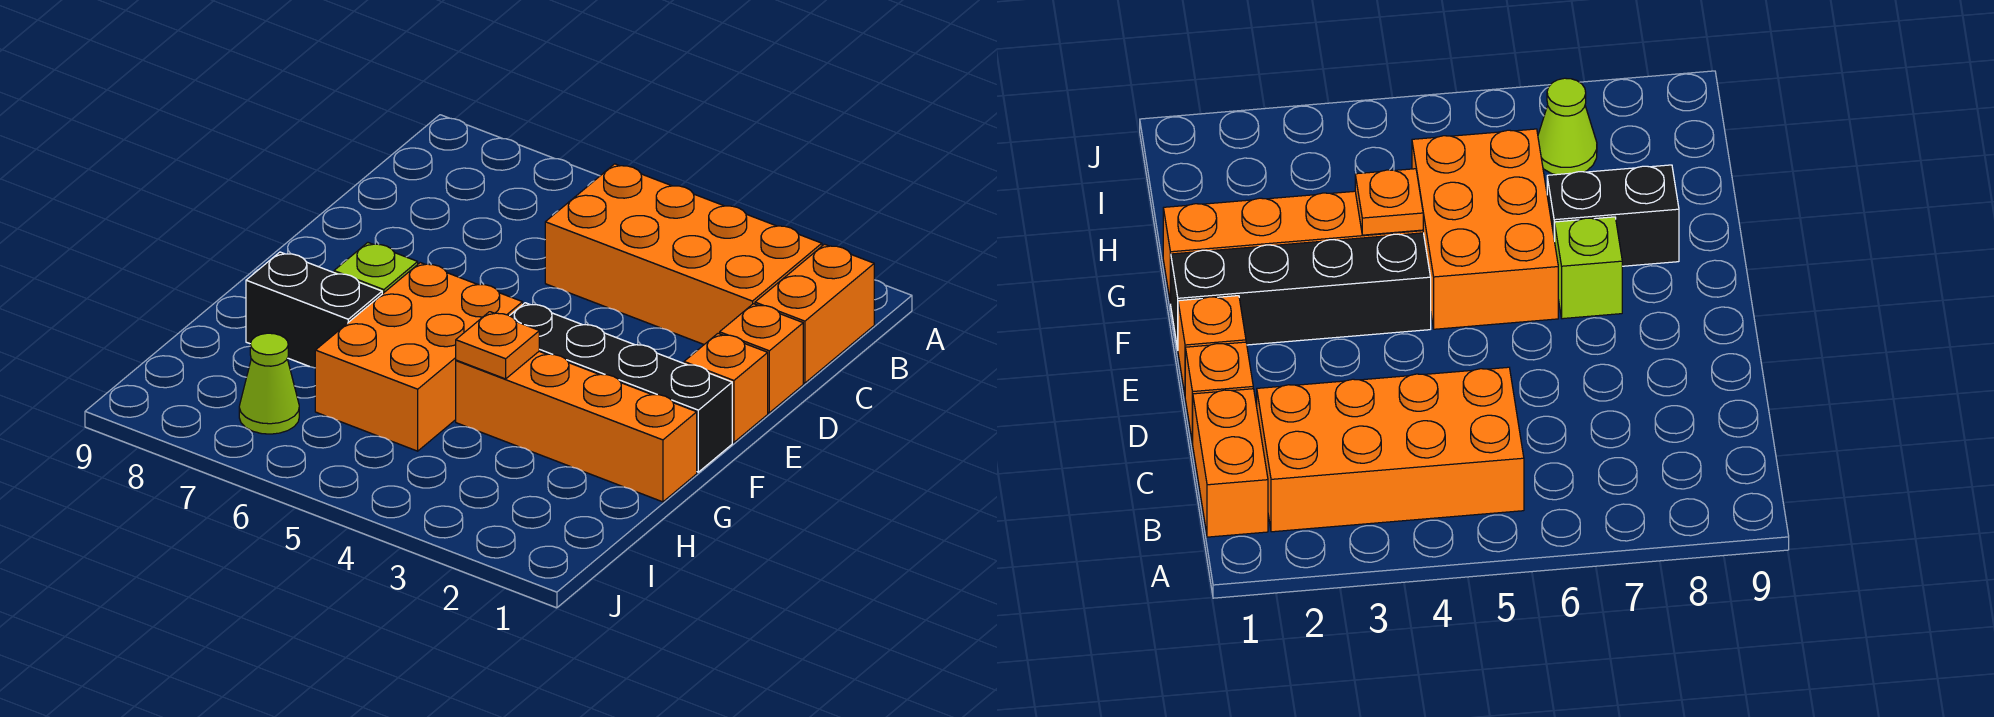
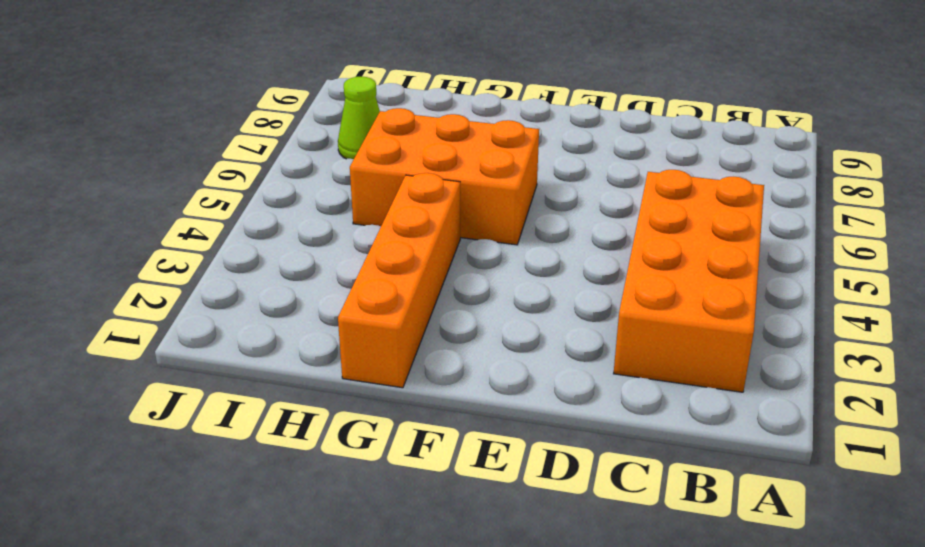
none -> orange 1x2 brick [755,244,874,383]
none -> orange 1x1 brick [720,304,803,413]

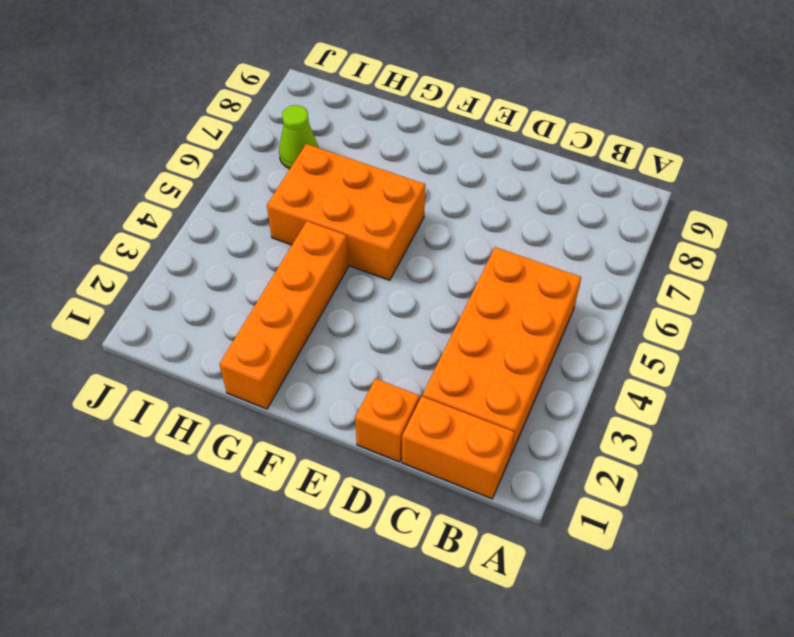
none -> orange 1x1 brick [684,333,768,442]
none -> black 1x4 brick [510,303,732,472]

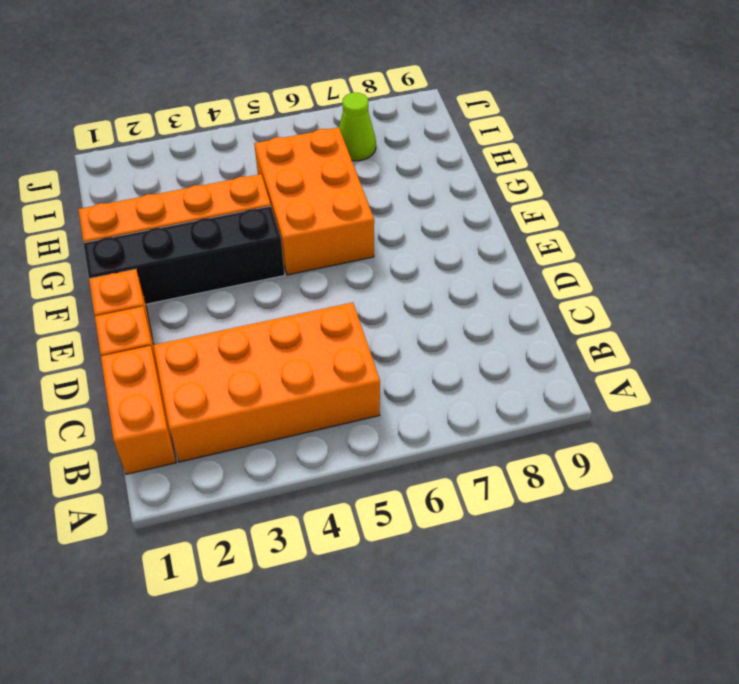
none -> lime 1x1 brick [334,243,418,294]
none -> black 1x2 brick [246,252,382,368]

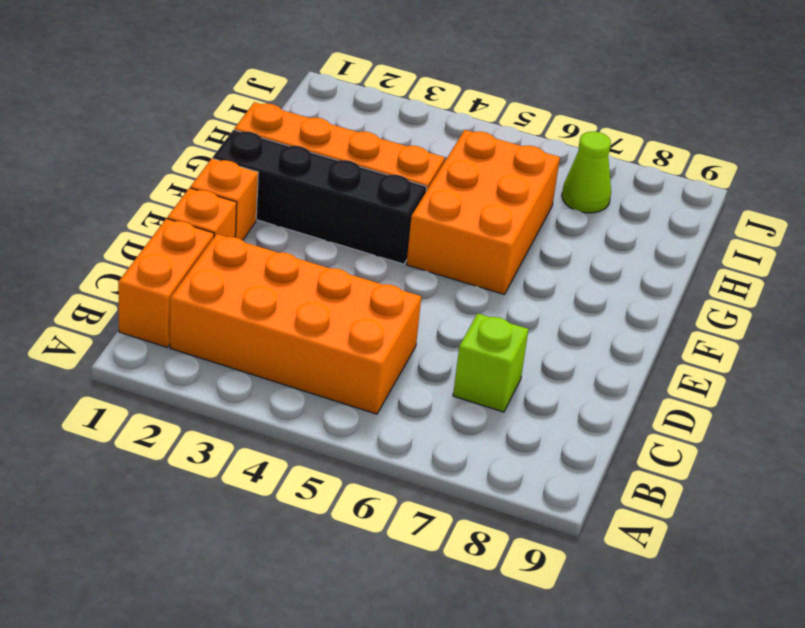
lime 1x1 brick [453,313,529,412] -> lime 1x1 brick moved to [334,243,418,294]
none -> black 1x2 brick [246,252,382,368]
none -> orange 1x1 plate [456,312,539,379]

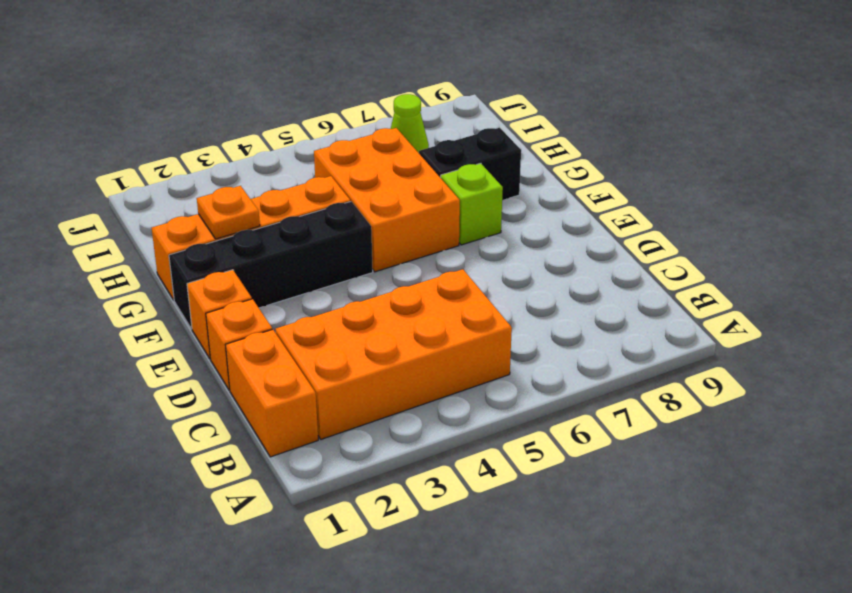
orange 1x1 plate [197,186,260,239] -> orange 1x1 plate moved to [456,312,539,379]

